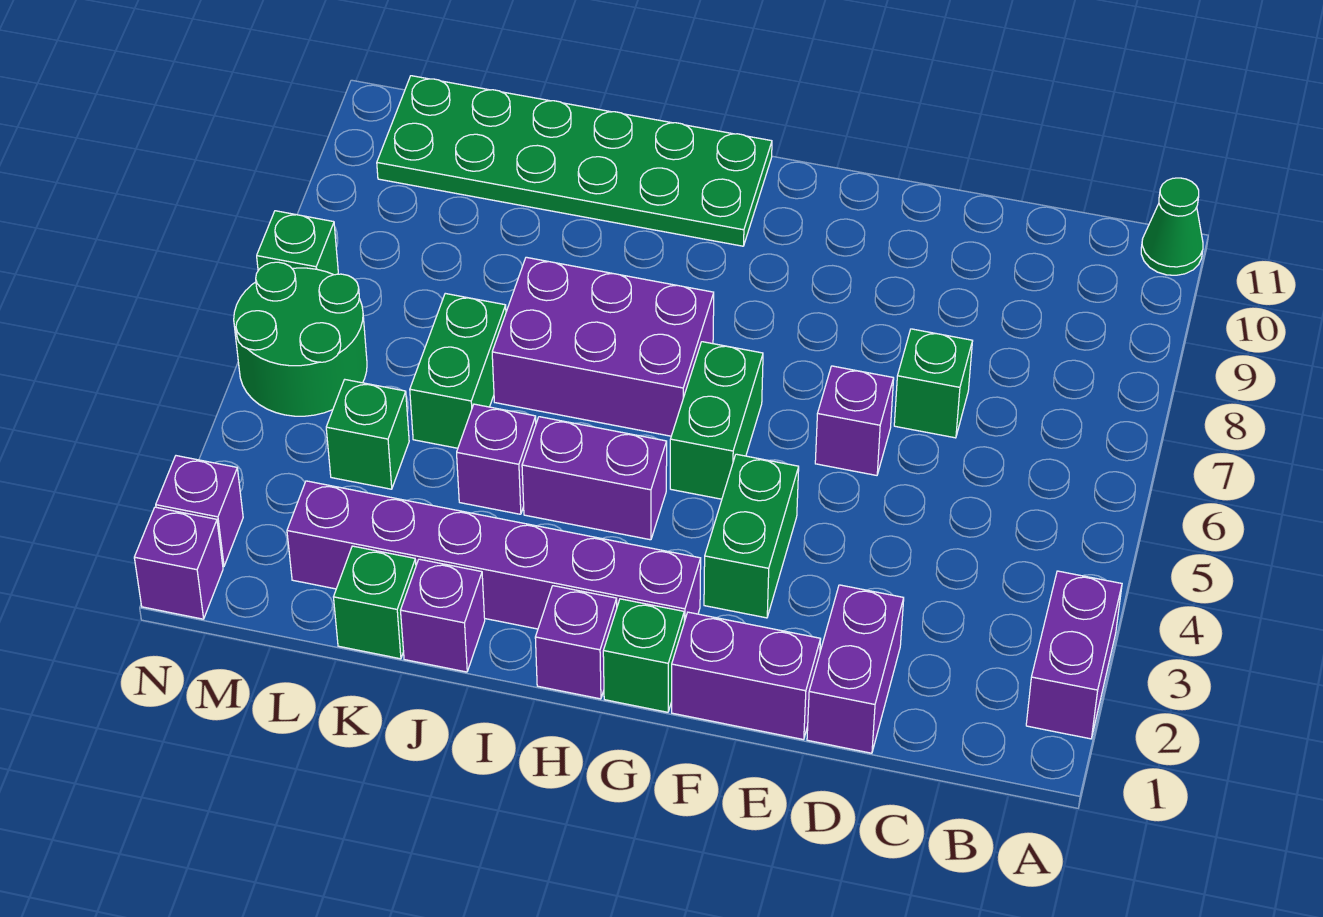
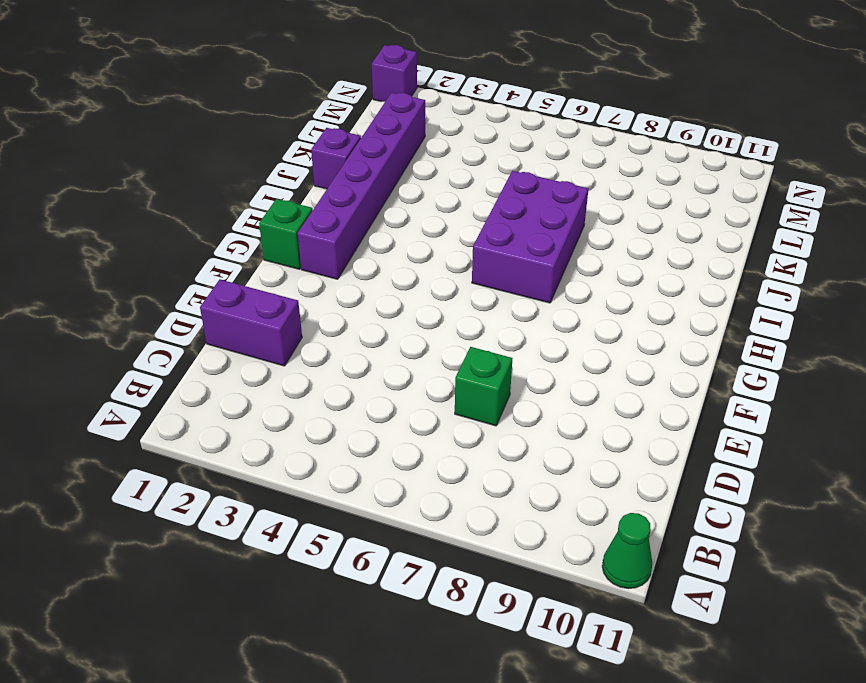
none -> purple 1x2 brick [1026,571,1122,739]
none -> purple 1x2 brick [672,612,821,740]
none -> purple 1x1 brick [815,366,894,475]

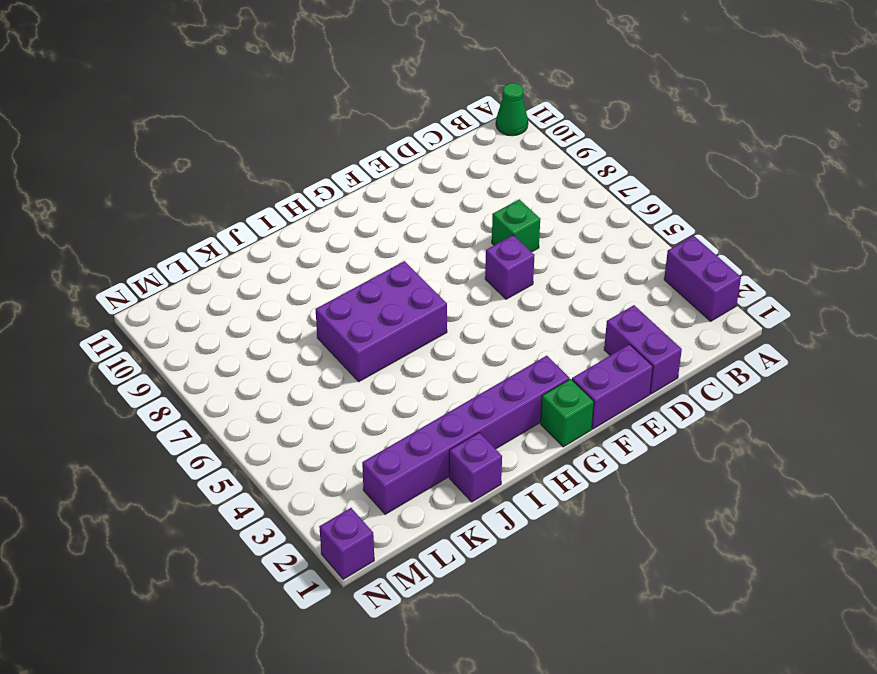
none -> green 1x2 brick [704,454,799,618]
none -> green 1x2 brick [670,342,763,499]
none -> purple 1x1 brick [535,586,617,699]

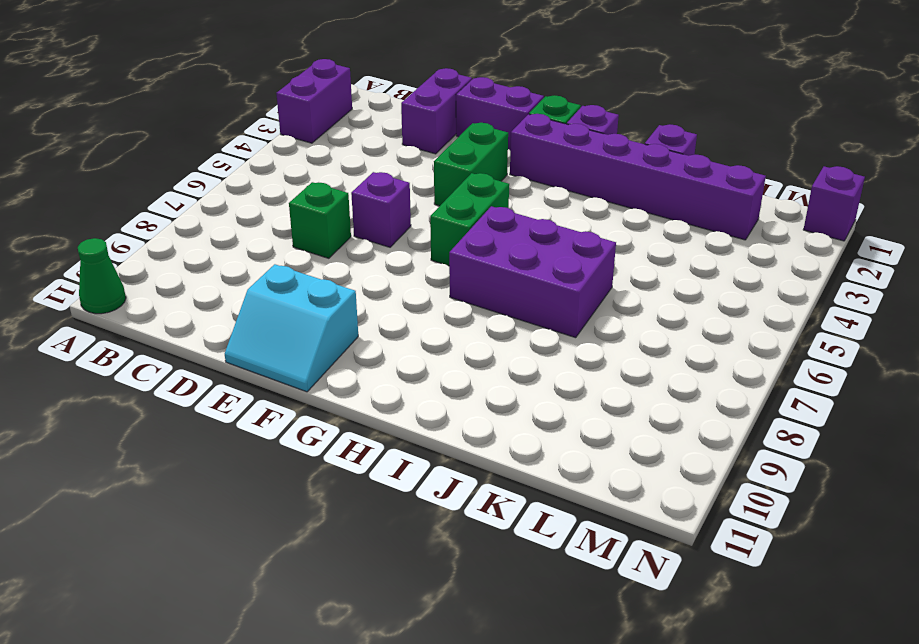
cyan 2x2 slope [225,264,358,392] -> none
none -> purple 1x2 brick [522,417,667,540]
none -> green 2x6 plate [377,76,772,246]
none -> purple 1x1 brick [457,404,536,514]

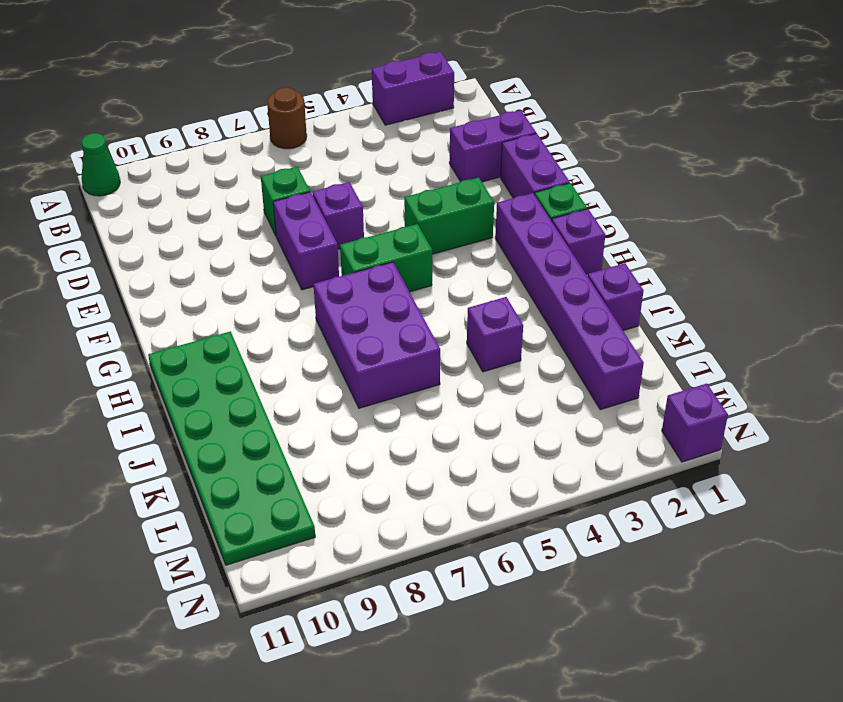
brown 1x1 round brick [267,87,307,149] -> none
purple 1x2 brick [273,192,339,290] -> purple 1x2 brick moved to [522,417,667,540]
none -> green 1x1 brick [334,546,416,659]
none -> green 1x2 brick [410,293,506,448]
none -> green 1x1 brick [326,380,409,489]

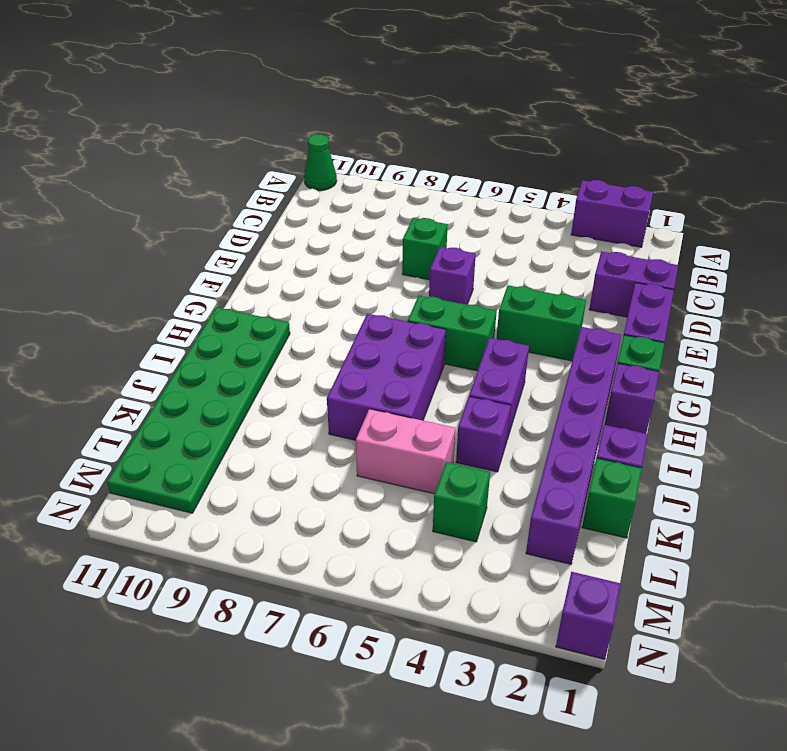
pink 1x2 brick [356,409,455,494] -> green 1x2 brick [410,293,506,448]
none -> green 2x2 round brick [234,262,367,416]
none -> purple 1x1 brick [156,456,243,567]
none -> green 1x1 brick [257,211,338,275]

